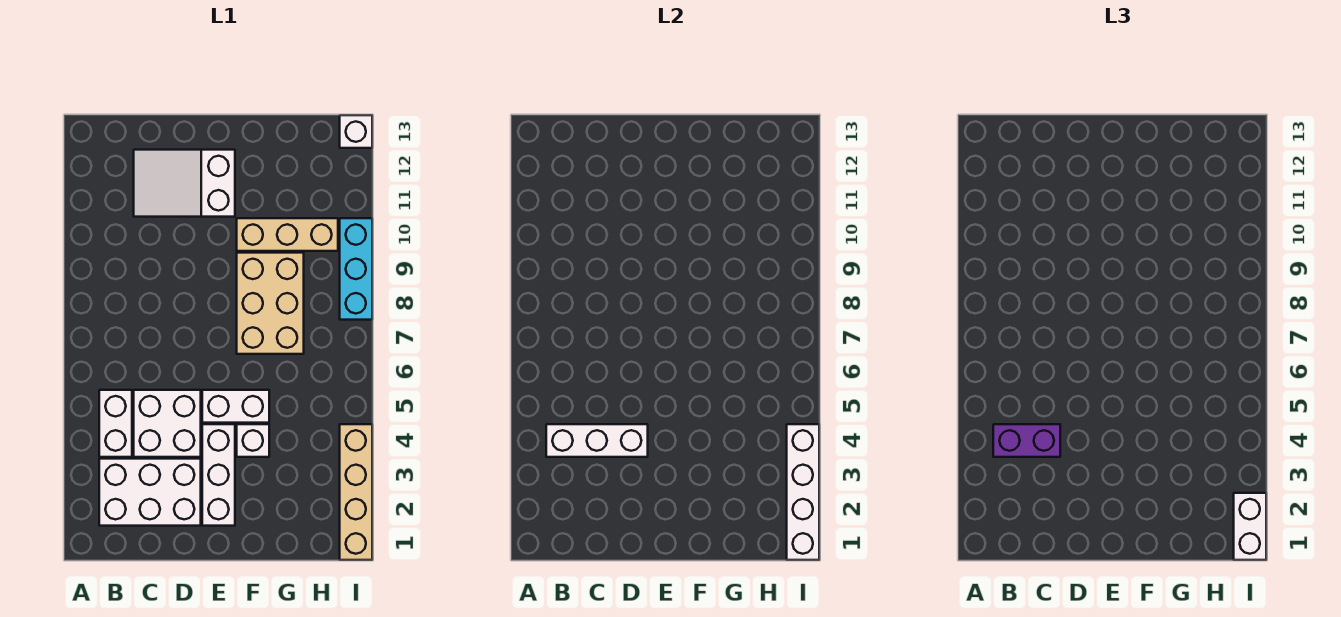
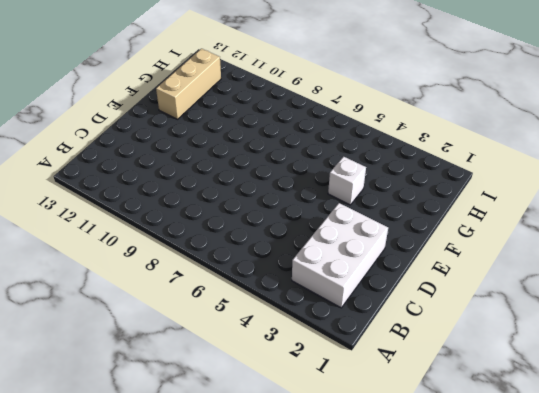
tan 1x3 brick [156,49,221,119] -> tan 1x3 brick moved to [237,218,338,251]
none -> white 1x2 brick [99,390,132,457]
none -> white 2x2 brick [134,390,201,457]
none -> white 2x3 slope [134,150,235,217]

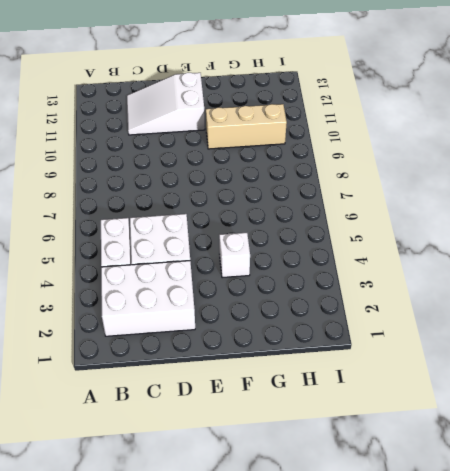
none -> white 1x3 brick [202,424,235,526]
none -> white 1x2 brick [202,390,269,423]
none -> tan 2x3 brick [237,253,304,354]

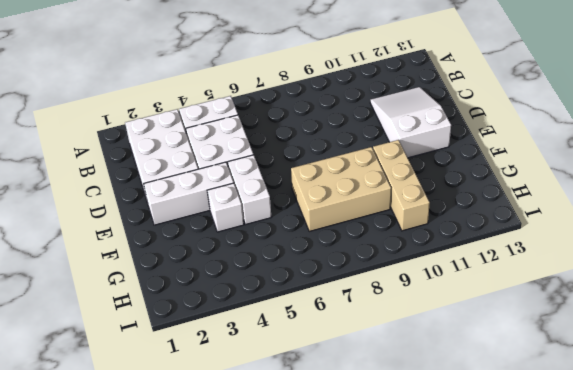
none -> tan 1x4 brick [340,424,372,560]
none -> cyan 1x3 brick [340,218,372,320]
none -> white 1x1 brick [340,115,372,148]

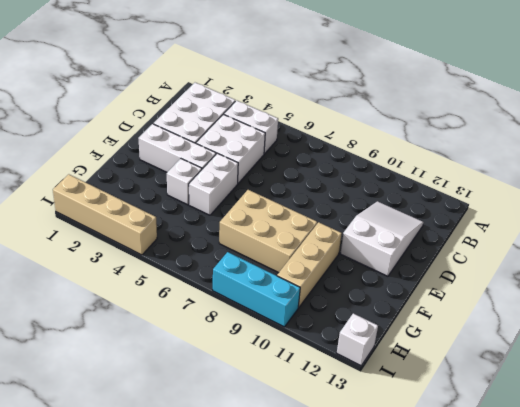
none -> white 1x3 brick [546,424,648,457]
none -> white 1x4 brick [787,424,819,560]
none -> purple 1x2 brick [993,424,1060,457]

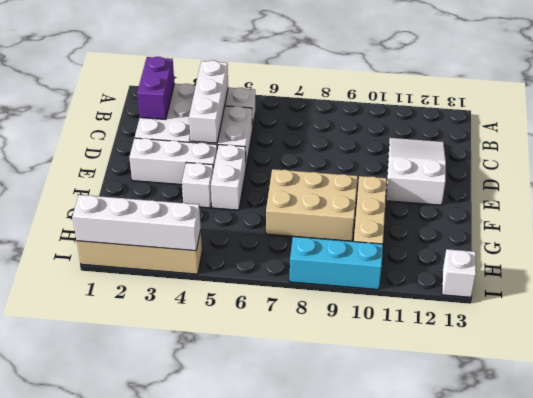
purple 1x2 brick [137,57,174,120] -> purple 1x2 brick moved to [993,424,1060,457]
none -> white 1x2 brick [1234,493,1266,560]

